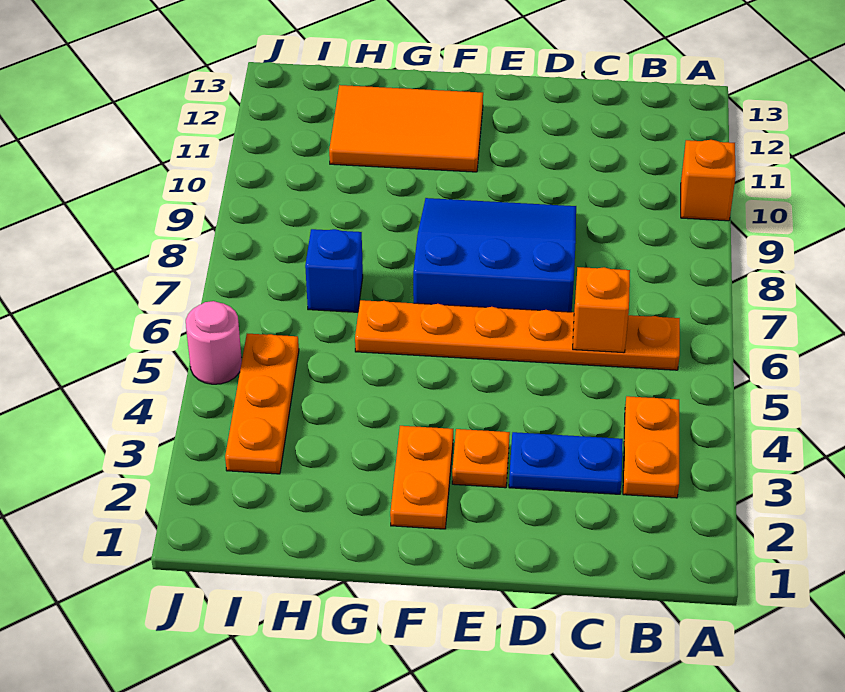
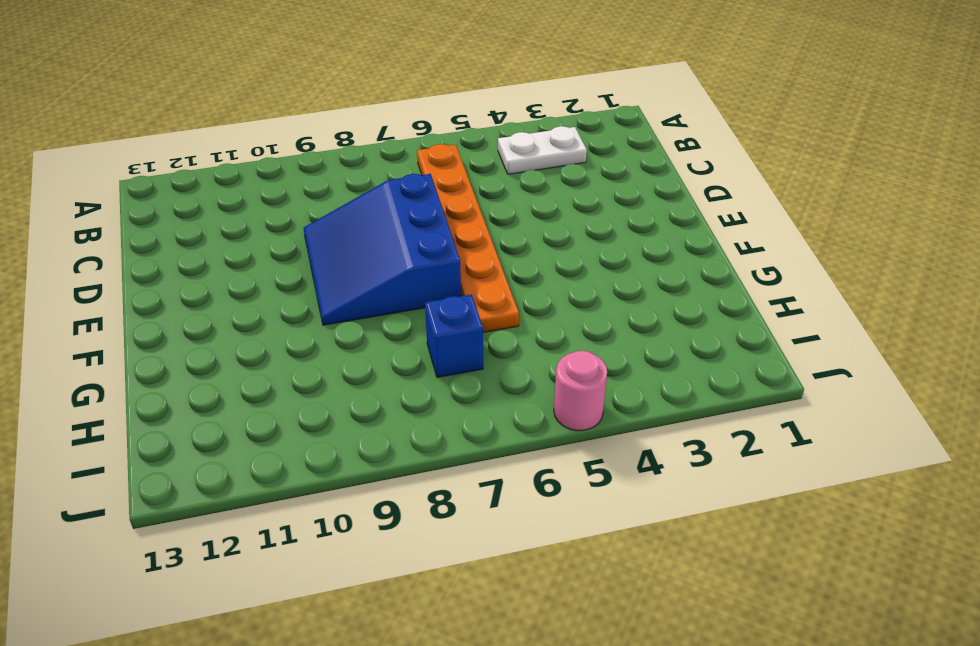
white 1x2 plate [498,126,587,174] -> orange 1x2 plate [623,396,679,498]
none -> orange 1x1 brick [681,140,736,221]
none -> blue 1x2 plate [509,432,623,494]
none -> orange 1x1 plate [452,429,510,488]

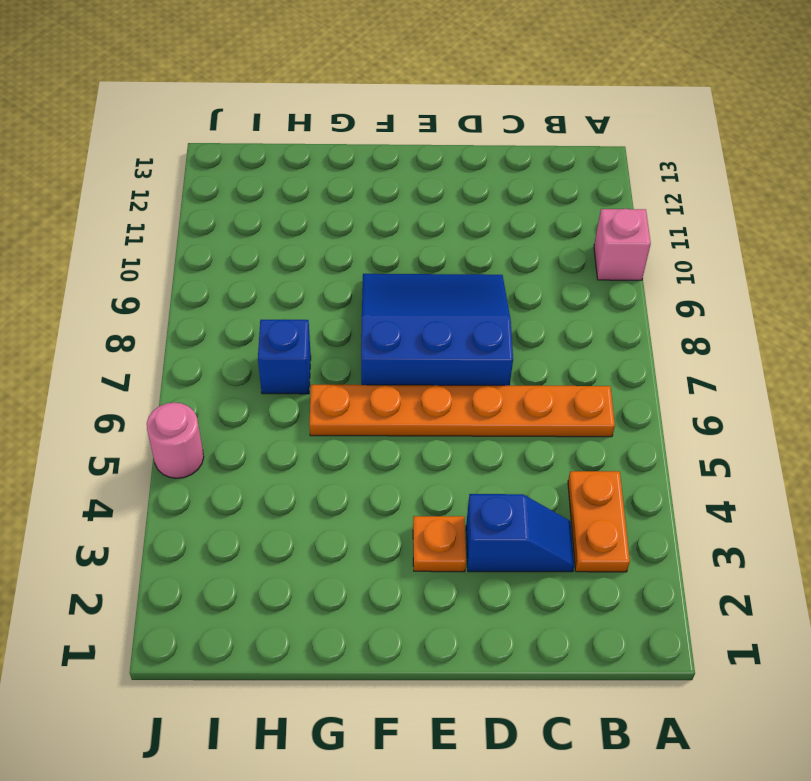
pink 1x1 brick [594,209,651,280] -> orange 1x1 brick [681,140,736,221]
blue 1x2 slope [466,494,574,572] -> blue 1x2 plate [509,432,623,494]
none -> orange 1x2 plate [390,426,453,529]
none -> orange 2x3 tile [329,85,483,172]
none -> orange 1x3 plate [225,334,299,474]

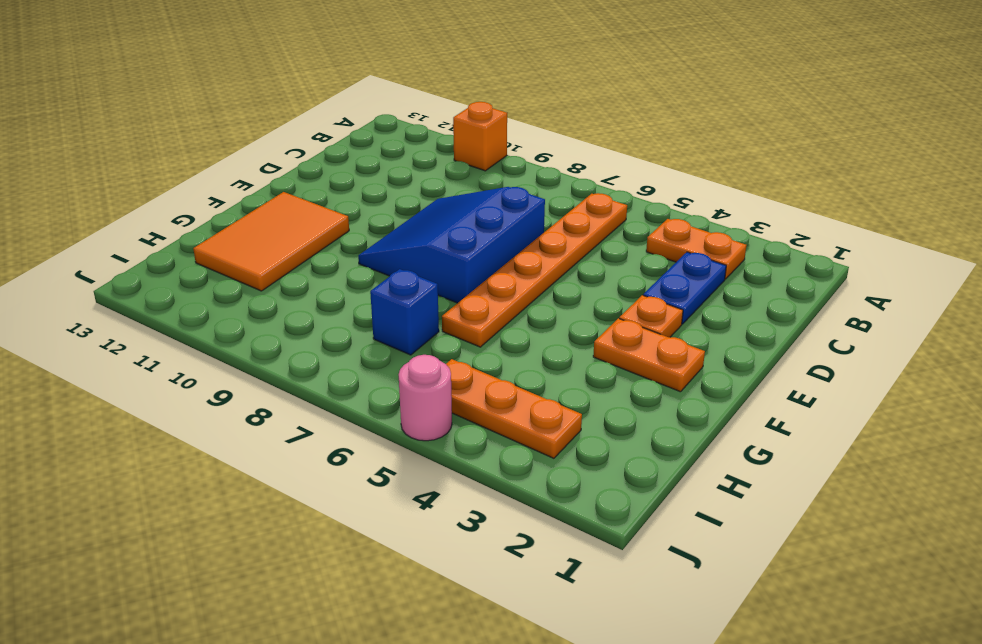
none -> orange 1x1 brick [573,267,630,353]

